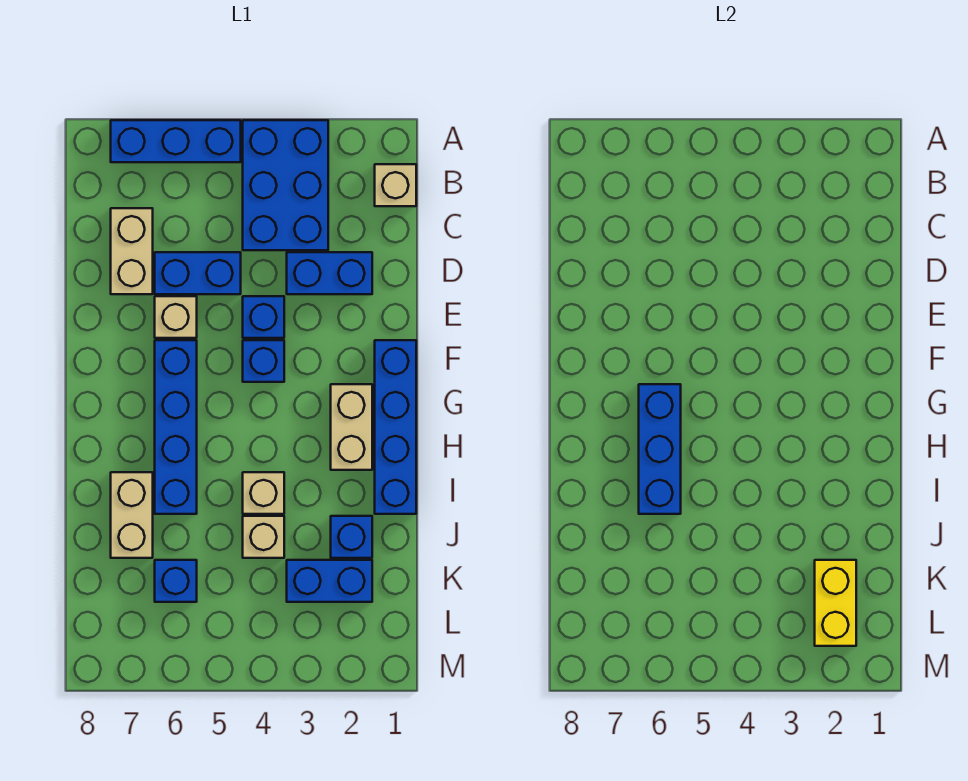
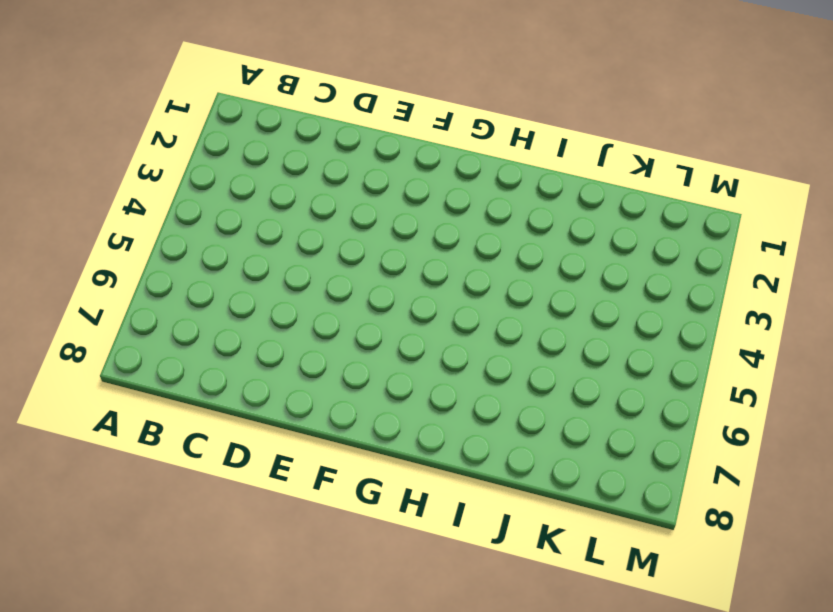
none -> blue 2x3 brick [243,120,328,250]
none -> blue 1x3 brick [111,120,241,162]
none -> tan 1x1 brick [375,164,416,206]

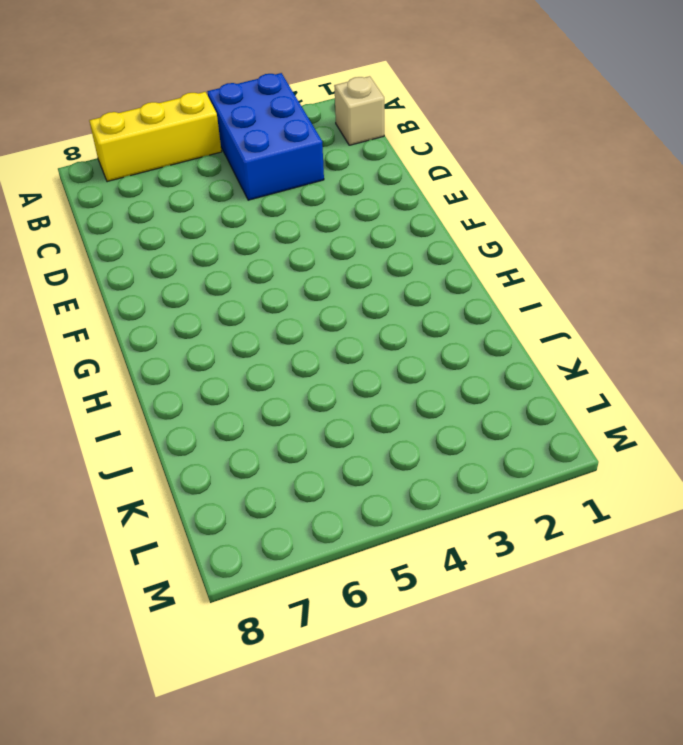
yellow 1x3 brick [89,92,222,182] -> blue 1x3 brick [111,120,241,162]
none -> tan 1x2 brick [111,208,153,294]
none -> blue 1x2 brick [287,252,372,294]
none -> blue 1x2 brick [155,252,241,294]

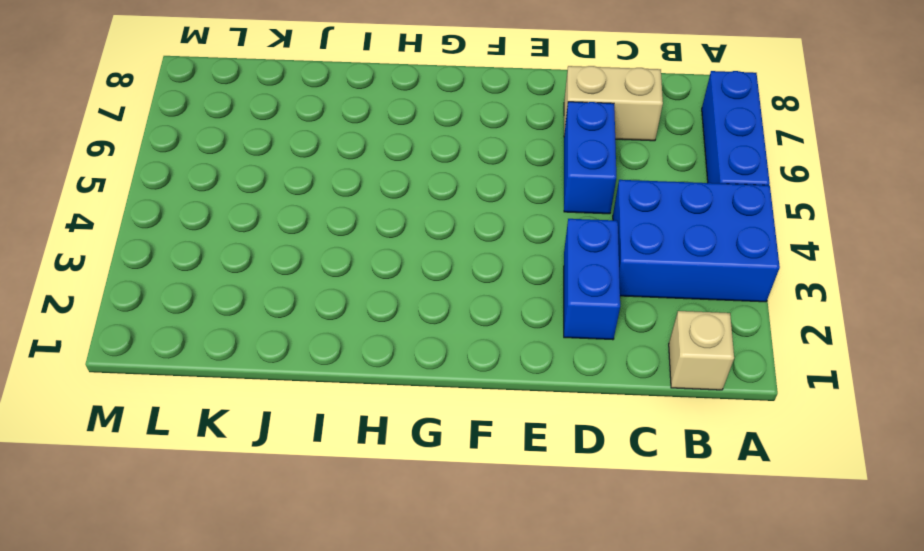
none -> blue 1x1 brick [243,296,284,338]
none -> tan 1x1 brick [155,296,197,338]
none -> blue 1x4 brick [375,340,416,514]

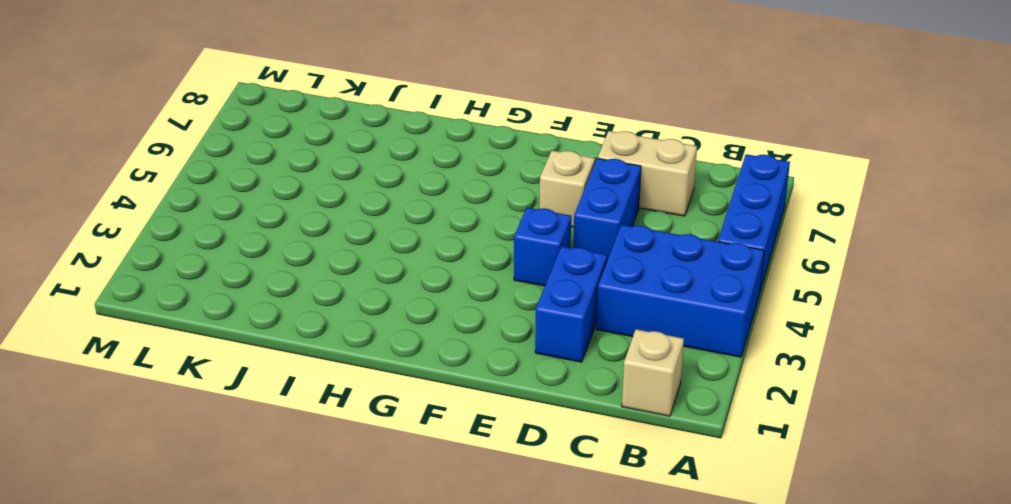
none -> blue 1x4 brick [375,340,416,514]
none -> blue 1x1 brick [243,340,284,382]
none -> blue 1x4 brick [155,340,197,514]

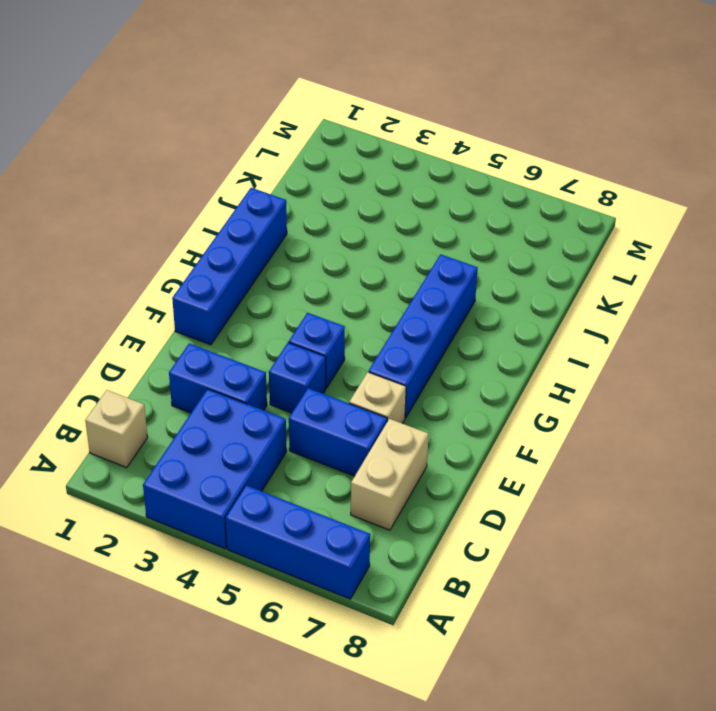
none -> tan 1x2 brick [331,384,372,470]
none -> tan 1x1 brick [243,472,284,514]
none -> tan 1x2 brick [111,472,153,558]

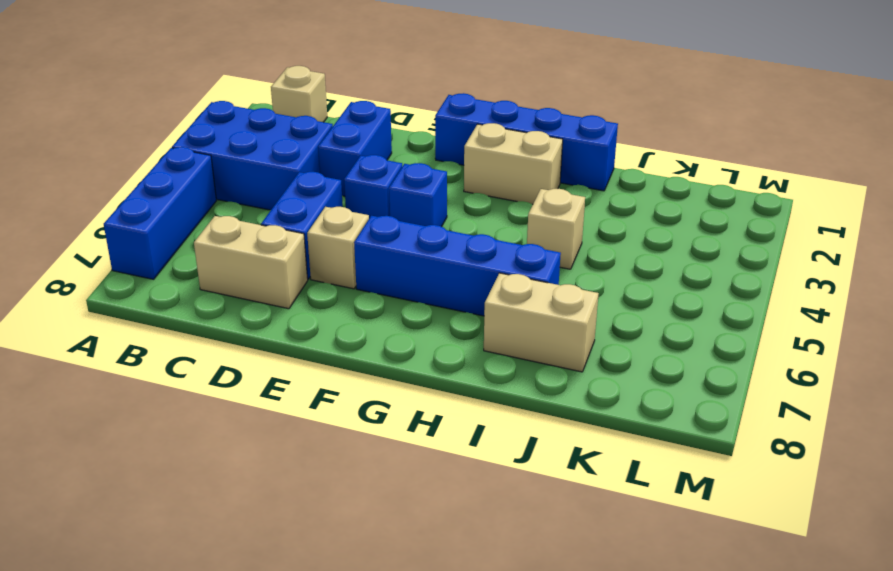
none -> blue 1x1 brick [331,516,372,558]
none -> tan 1x1 brick [243,516,284,558]
none -> blue 1x2 brick [287,560,372,602]

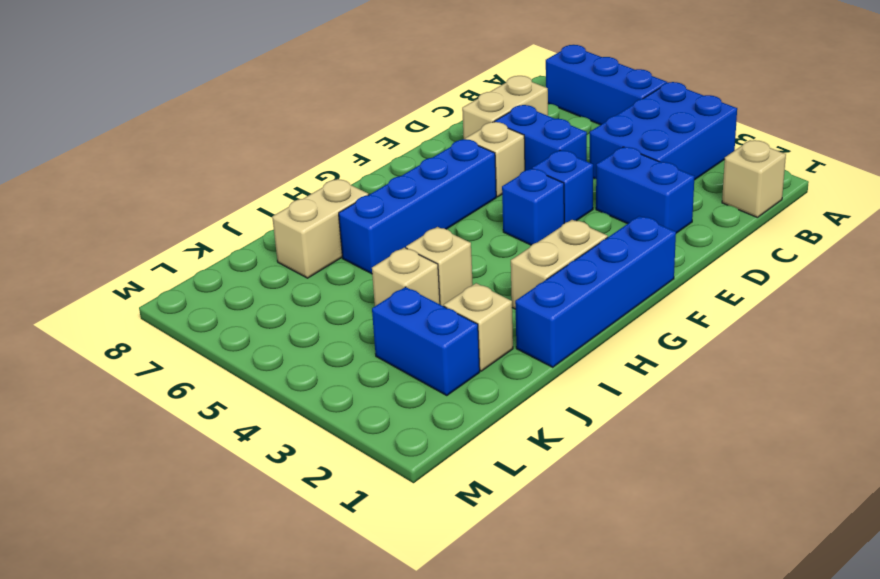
tan 1x1 brick [444,283,513,371] -> blue 1x1 brick [331,516,372,558]
none -> blue 1x1 brick [155,560,197,602]
none -> blue 1x3 brick [639,384,681,514]
none -> yellow 1x2 brick [815,560,856,646]

